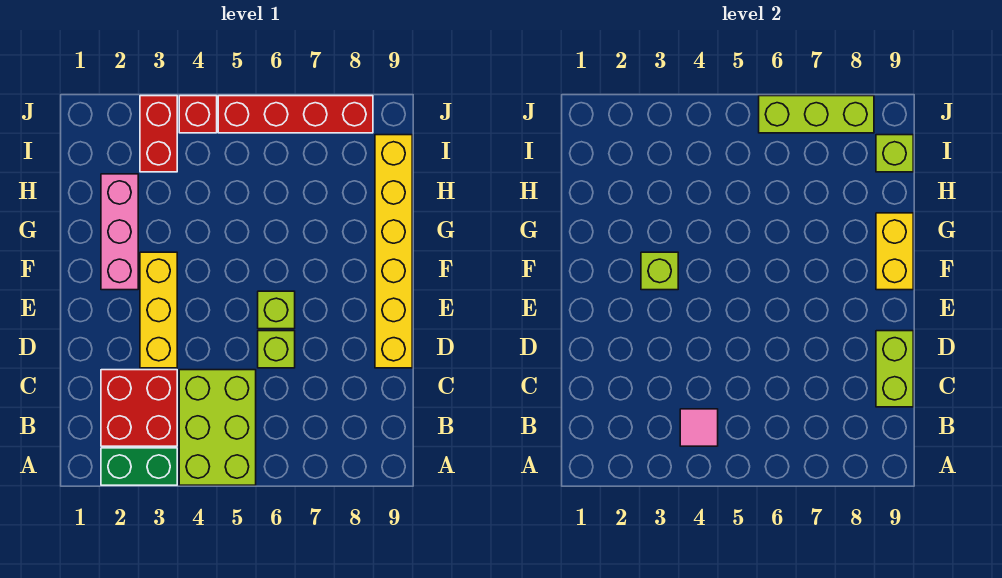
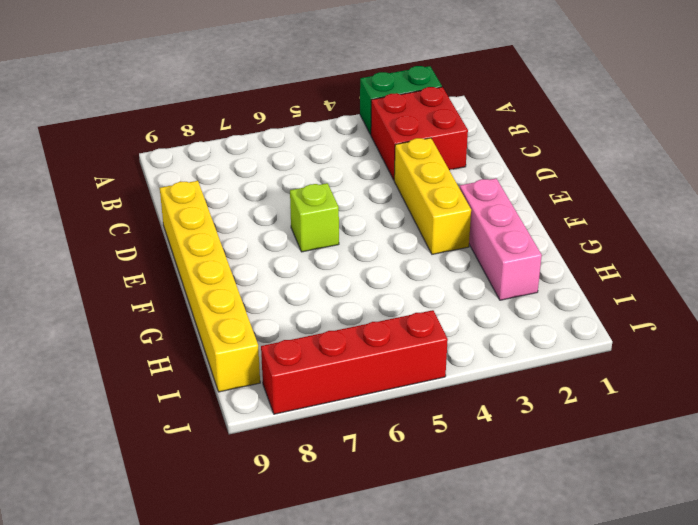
none -> lime 2x3 brick [179,370,256,485]
none -> lime 1x1 brick [258,331,295,368]
none -> red 1x2 brick [140,96,177,172]

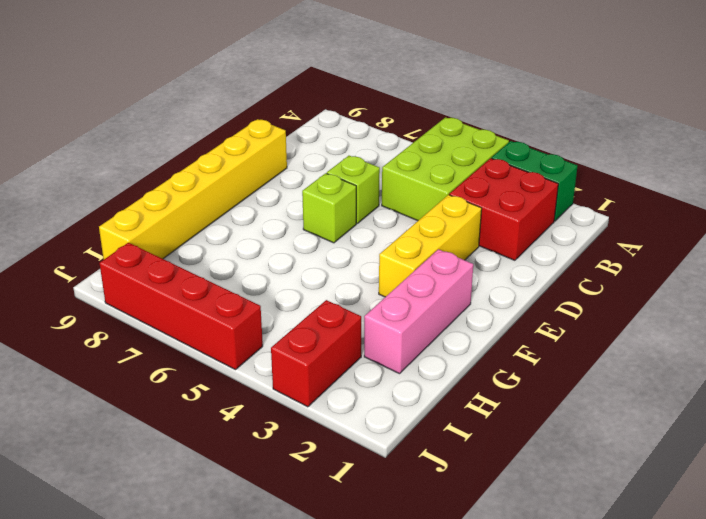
none -> red 1x1 brick [179,96,217,133]
none -> pink 1x1 tile [680,409,718,446]
none -> lime 1x2 brick [876,331,913,407]

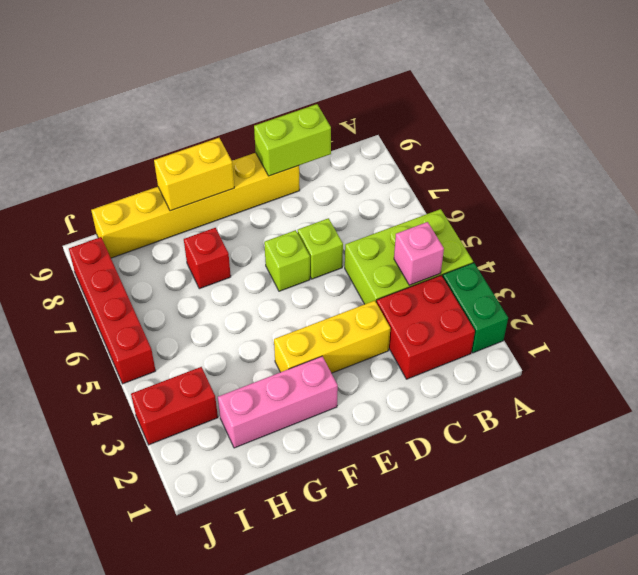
pink 1x1 brick [394,222,444,285] -> pink 1x1 tile [680,409,718,446]
red 1x1 brick [184,228,231,289] -> red 1x1 brick moved to [179,96,217,133]
none -> lime 1x1 brick [641,252,678,290]
none -> lime 1x1 brick [876,135,913,172]
none -> lime 1x3 brick [759,96,874,133]

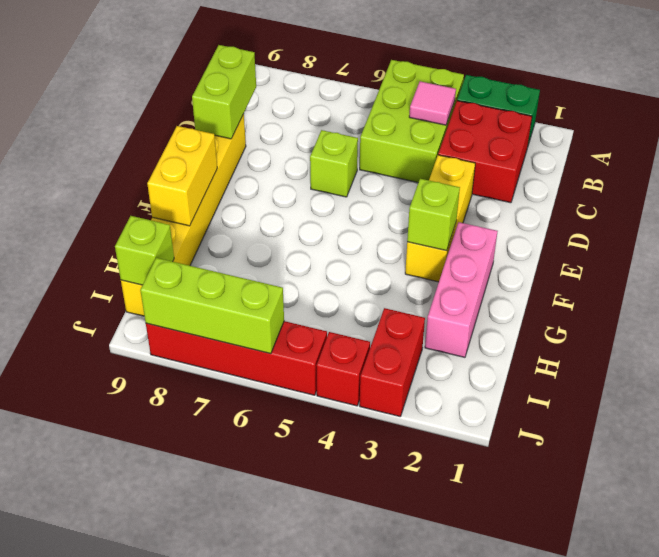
none -> lime 1x1 brick [258,291,295,329]

